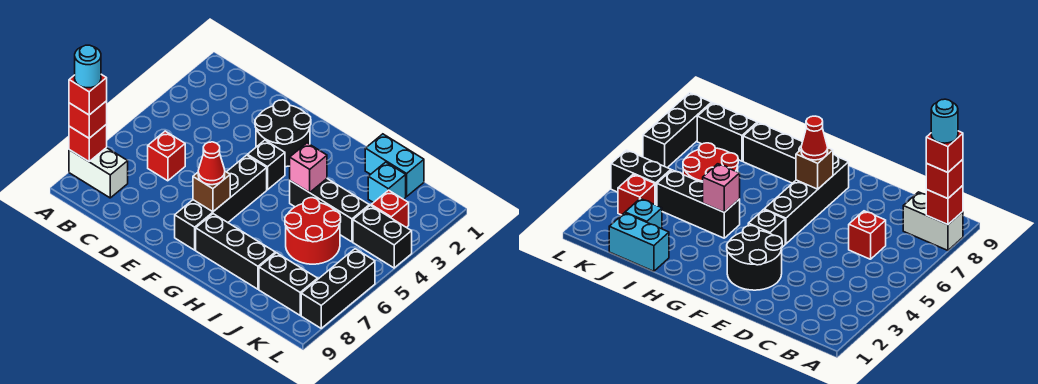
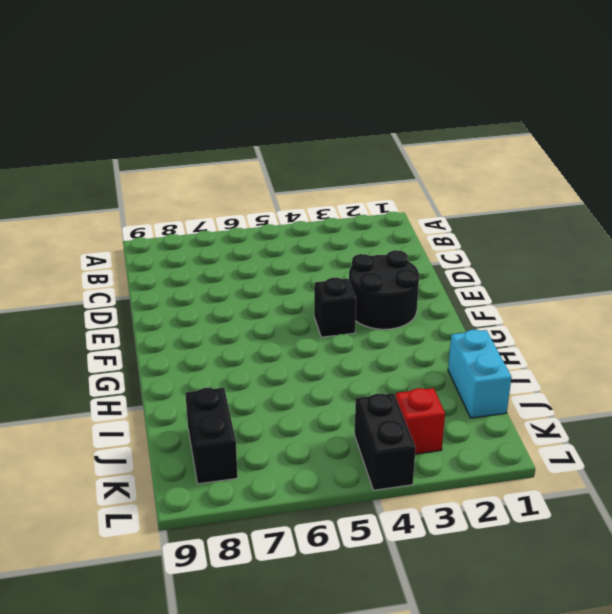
none -> white 1x2 brick [69,148,128,198]
none -> red 1x1 brick [148,131,185,181]
none -> black 1x4 brick [175,155,267,250]

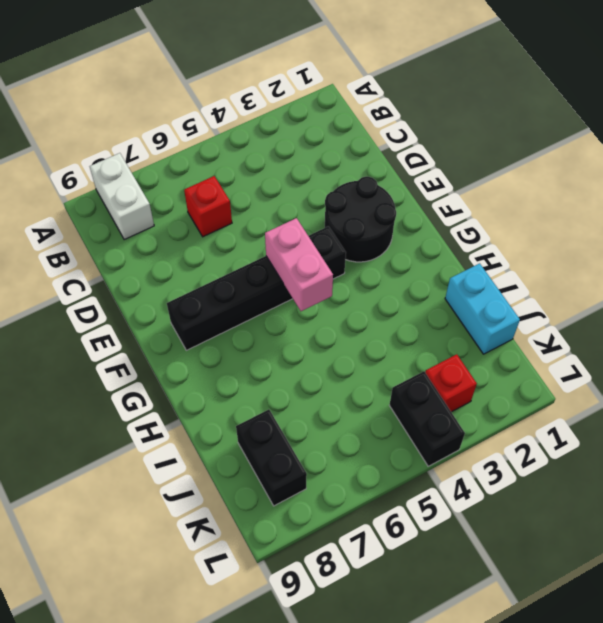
pink 1x2 brick [265,218,333,311] -> none
none -> black 1x3 brick [196,214,275,289]
none -> black 1x3 brick [290,179,369,242]
none -> red 2x2 round brick [285,198,341,264]

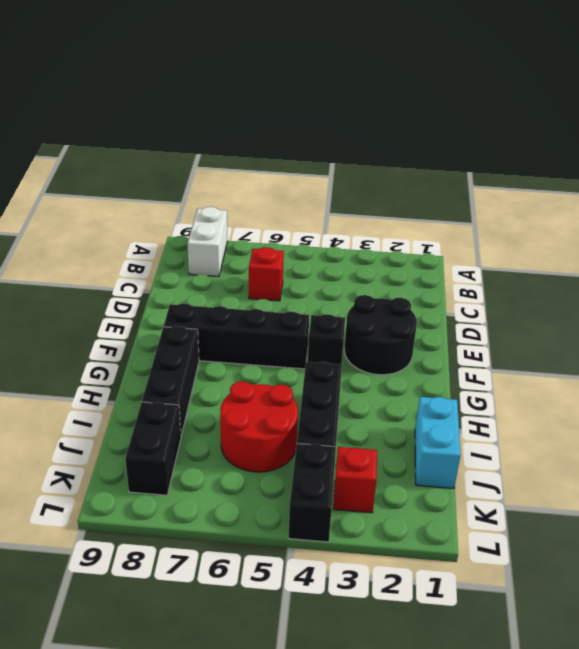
none -> cyan 1x1 brick [368,162,406,203]
none -> black 1x3 brick [301,249,375,328]
none -> red 1x1 brick [69,125,107,161]

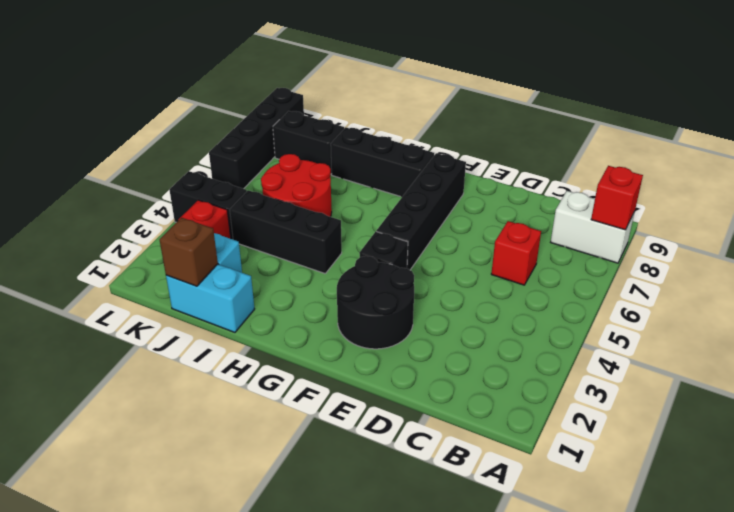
brown 1x1 brick [160,218,218,286] -> brown 1x1 brick moved to [193,171,230,212]
black 1x4 brick [209,88,304,189] -> black 1x3 brick [301,249,375,328]
none -> pink 1x1 brick [290,143,327,192]
none -> red 1x1 brick [69,101,107,138]
none -> red 1x1 cone [198,142,225,185]

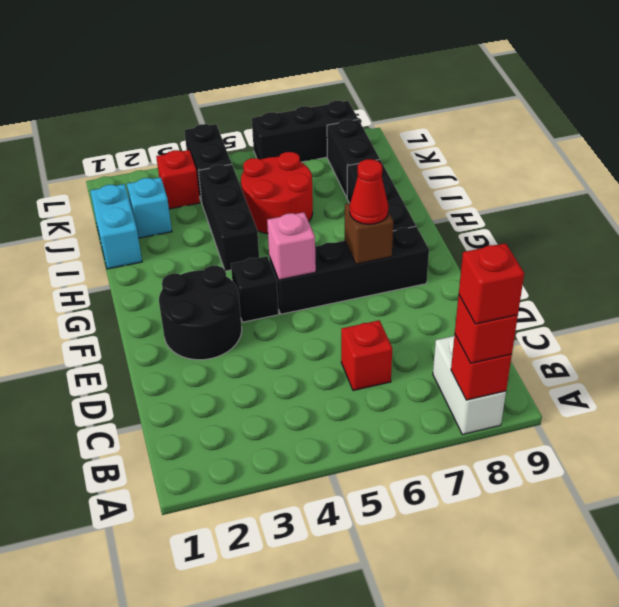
pink 1x1 brick [267,212,316,280] -> pink 1x1 brick moved to [290,143,327,192]
none -> cyan 1x1 round brick [75,45,101,88]

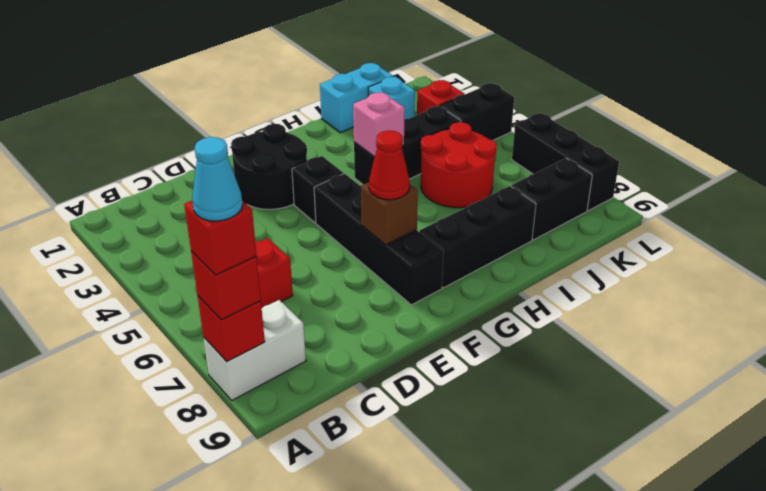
cyan 1x1 cone [192,137,243,221] -> cyan 1x1 round brick [75,45,101,88]

